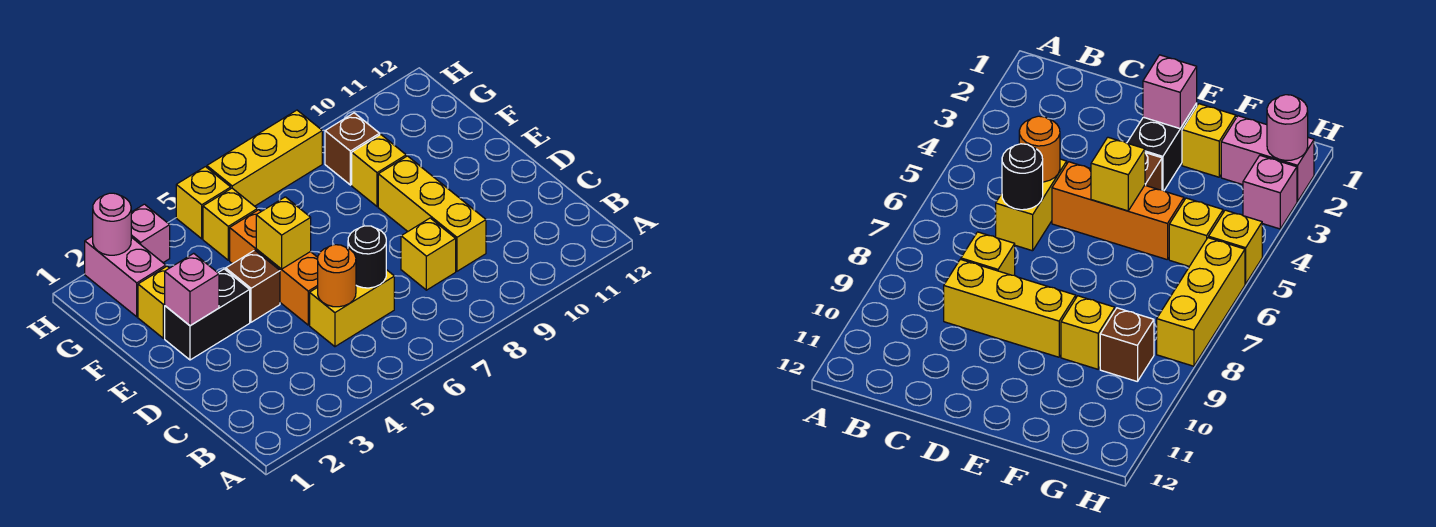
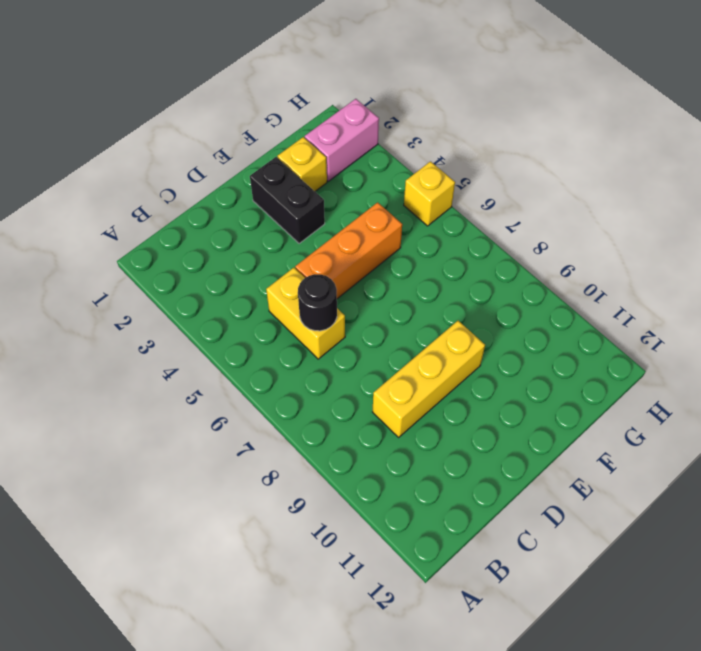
none -> yellow 1x1 brick [401,218,456,290]
none -> brown 1x1 brick [226,250,280,322]
none -> yellow 1x1 brick [352,134,406,207]

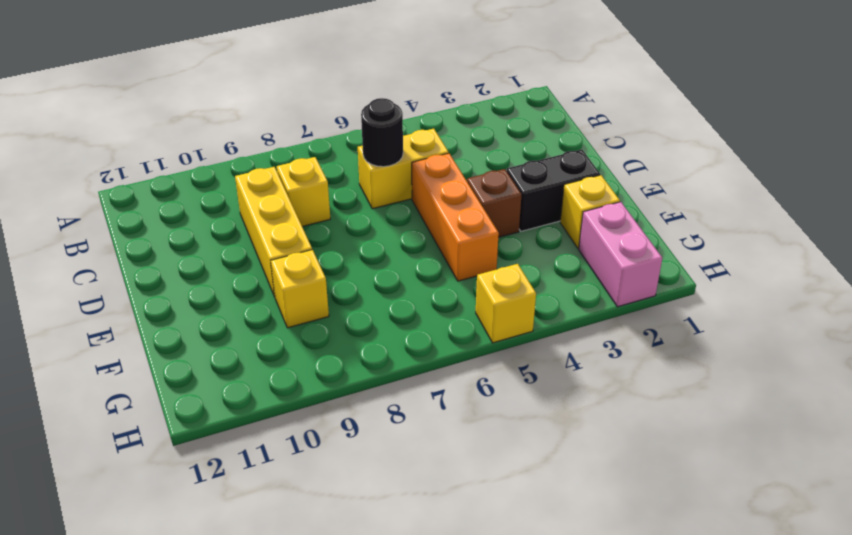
none -> yellow 1x1 brick [203,188,257,260]
none -> brown 1x1 brick [325,113,380,185]
none -> pink 1x1 brick [131,204,170,263]

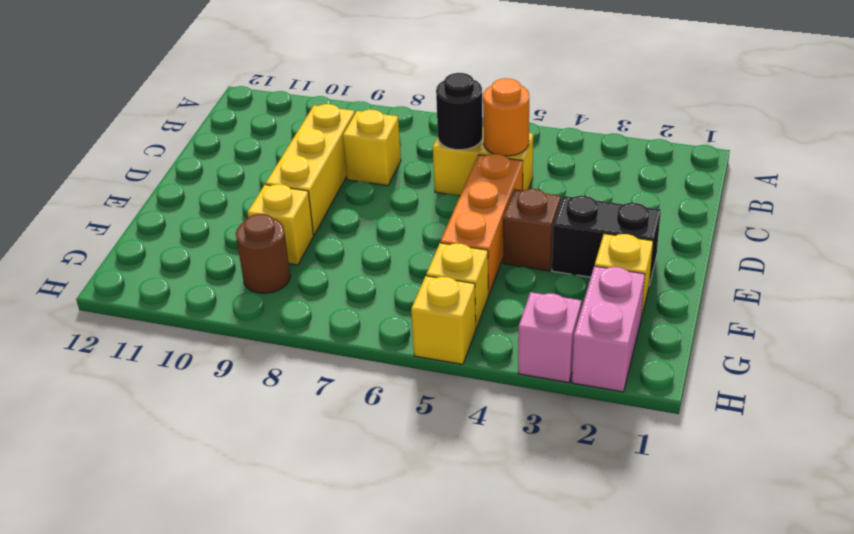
brown 1x1 round brick [236,214,290,293] -> brown 1x1 brick [325,113,380,185]
none -> yellow 1x3 brick [207,110,322,206]
none -> pink 1x1 brick [165,253,219,326]
none -> yellow 1x1 brick [256,197,311,269]

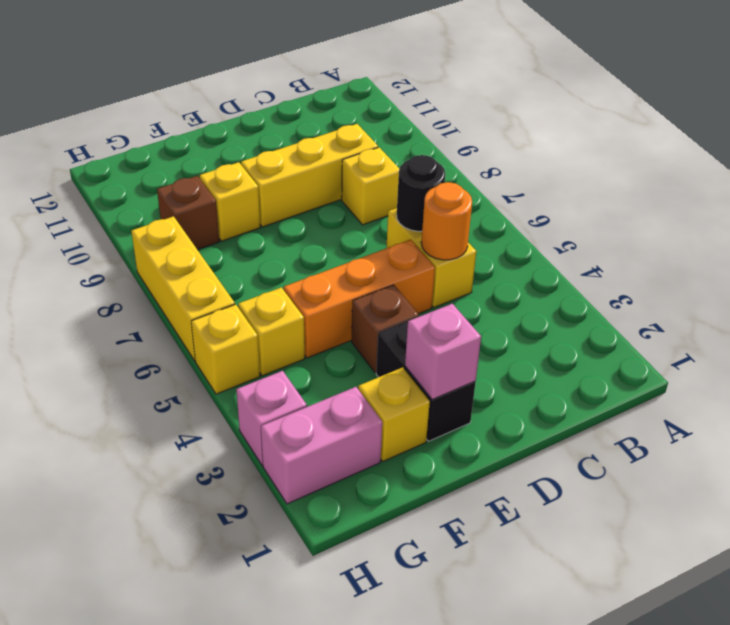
none -> yellow 1x1 brick [256,197,311,269]
none -> pink 1x1 round brick [93,193,131,255]

